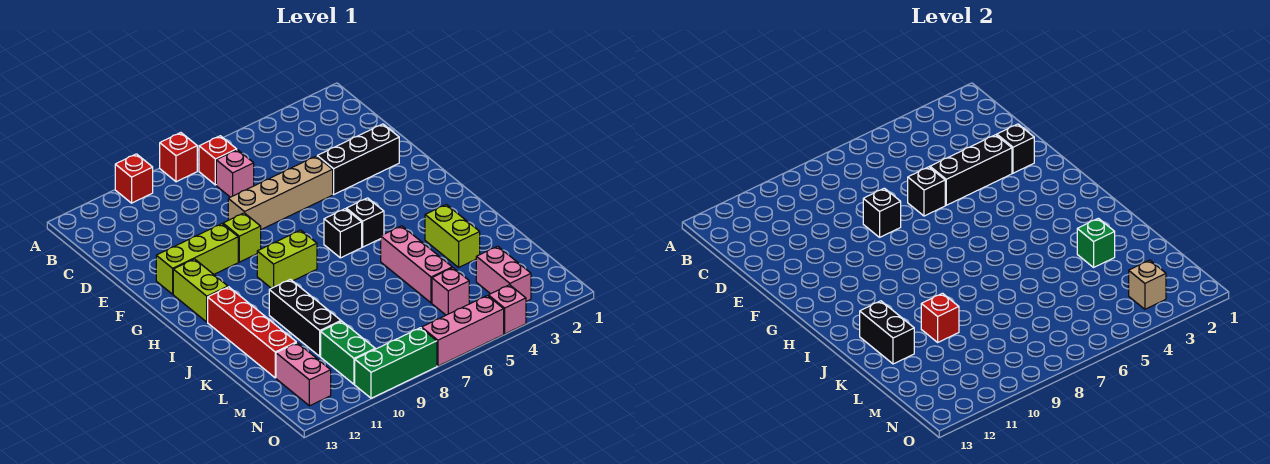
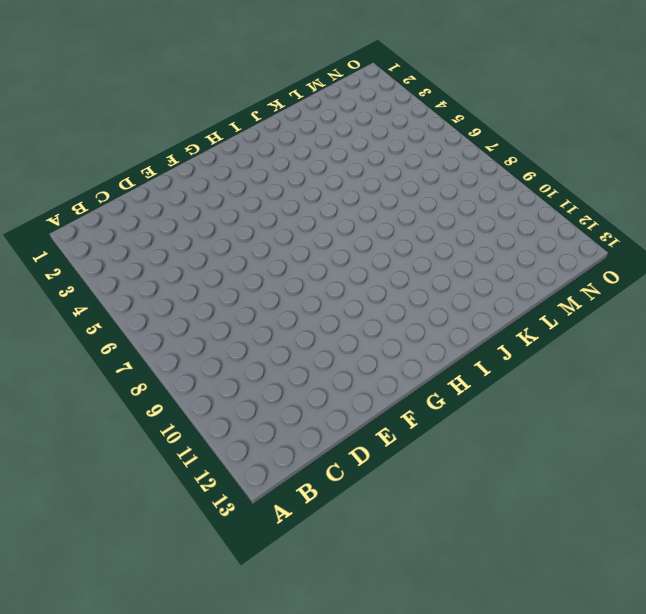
none -> red 1x1 brick [160,133,197,182]
none -> red 1x1 brick [115,154,153,203]
none -> red 1x1 brick [199,136,237,185]
none -> pink 1x1 brick [216,150,254,197]

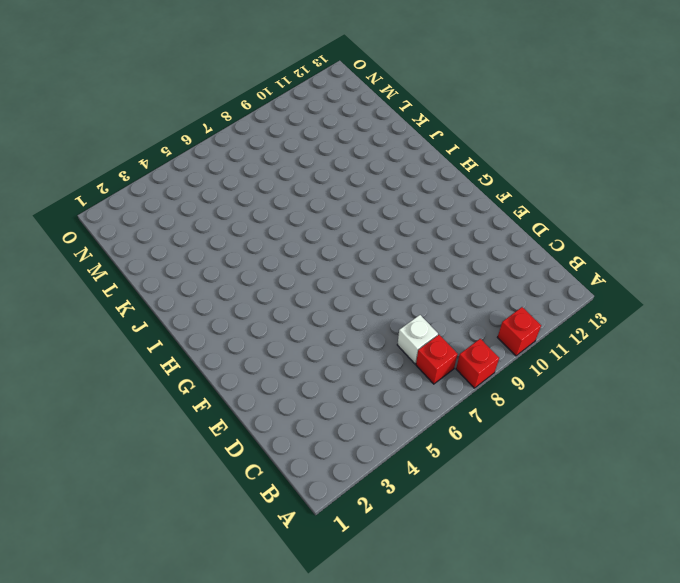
white 1x1 brick [397,315,438,364] -> pink 1x1 brick [216,150,254,197]
none -> black 1x3 brick [317,124,399,194]
none -> tan 1x4 brick [228,156,333,229]
none -> lime 1x1 brick [223,213,261,262]
none -> lime 1x3 brick [156,224,238,294]

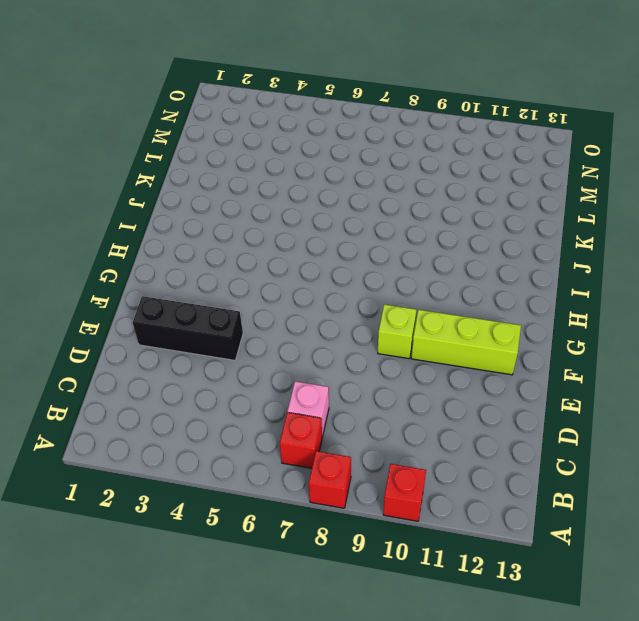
none -> tan 1x4 brick [228,156,333,229]
none -> lime 1x2 brick [173,259,228,322]
none -> black 1x1 brick [346,198,384,247]
none -> black 1x1 brick [324,209,362,258]

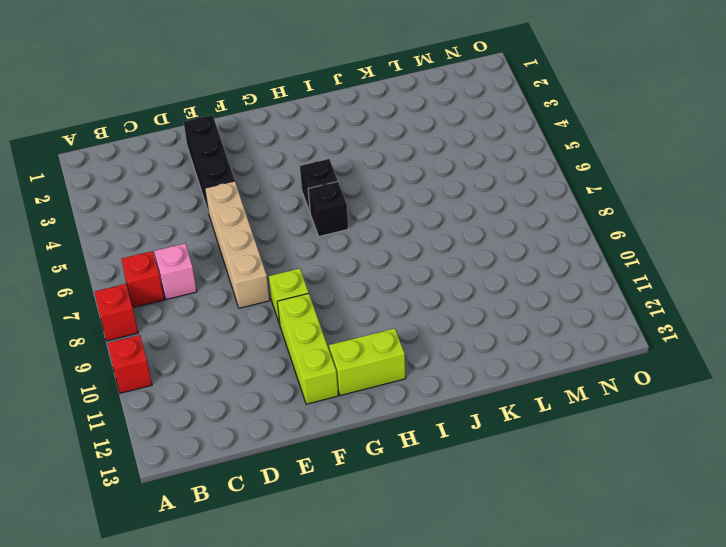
none -> lime 1x2 brick [257,230,317,288]
none -> red 1x4 brick [208,287,296,378]
none -> lime 1x2 brick [425,204,480,267]
none -> pink 1x3 brick [381,226,452,303]

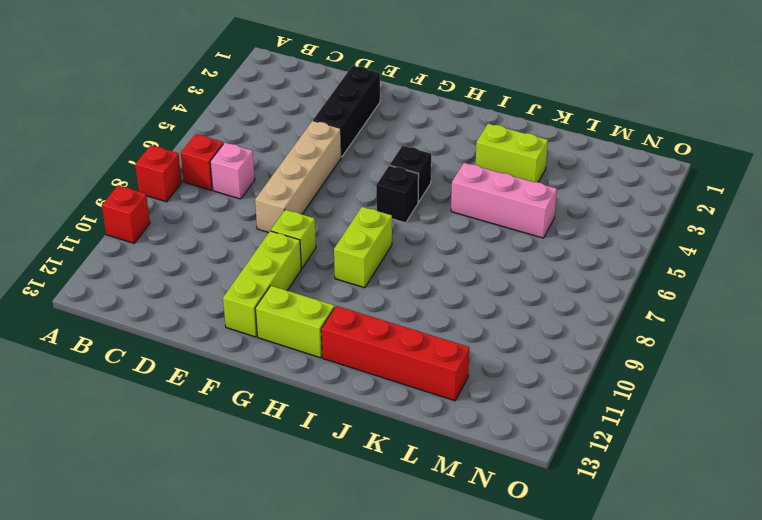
none -> black 1x3 brick [269,279,341,356]
none -> pink 1x2 brick [476,246,531,302]
none -> pink 1x1 brick [432,268,469,315]
none -> green 1x2 brick [321,321,375,384]

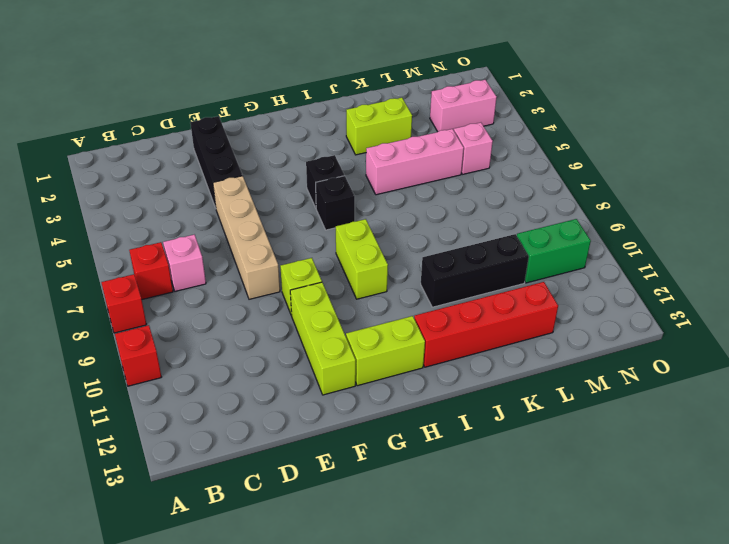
none -> pink 1x2 brick [276,343,331,406]
none -> pink 1x1 brick [488,285,526,334]
none -> pink 1x3 brick [422,296,504,366]
none -> green 1x3 brick [355,328,437,398]

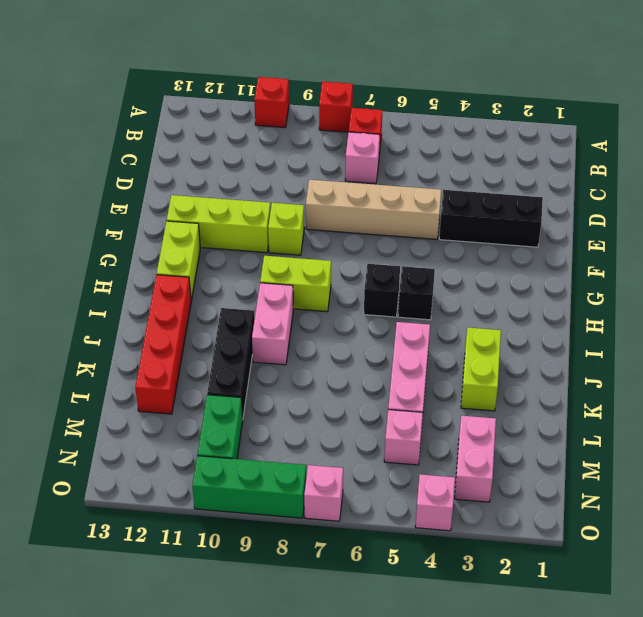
pink 1x2 brick [252,283,293,365] -> pink 1x2 brick moved to [276,343,331,406]
pink 1x1 brick [304,465,343,521] -> pink 1x3 brick [422,296,504,366]
none -> black 1x1 brick [997,124,1034,173]
none -> black 1x3 brick [930,135,1012,205]
none -> black 1x1 brick [908,167,945,216]
none -> black 1x1 brick [863,188,901,237]

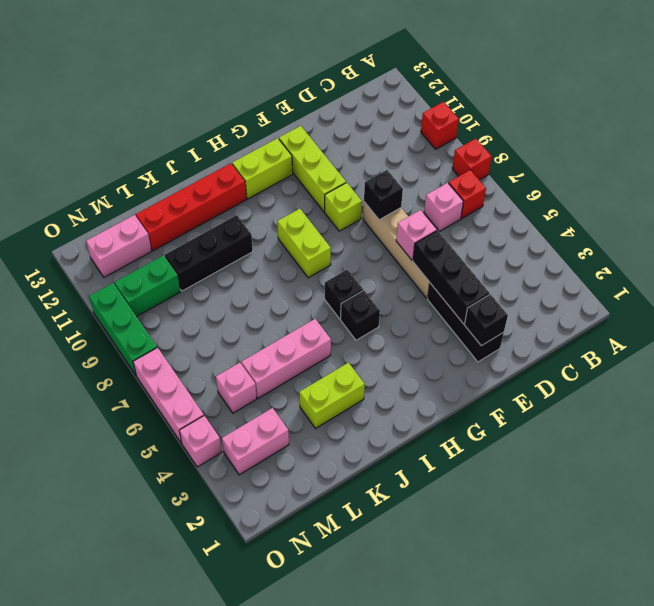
pink 1x1 brick [396,210,437,260] -> black 1x1 brick [908,167,945,216]
none -> black 1x2 brick [860,301,914,364]
none -> green 1x1 brick [1077,218,1115,267]
none -> red 1x1 brick [921,293,959,342]
none -> tan 1x1 brick [1129,260,1166,309]

